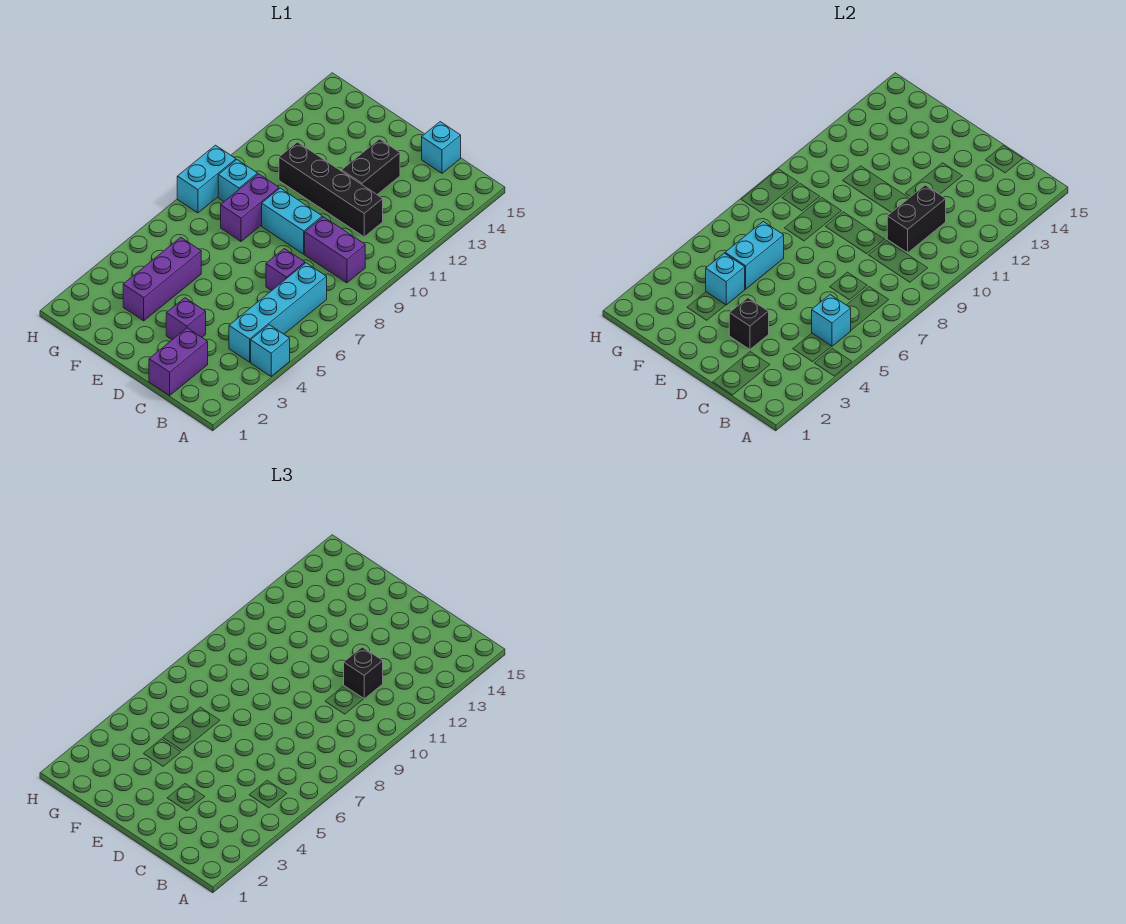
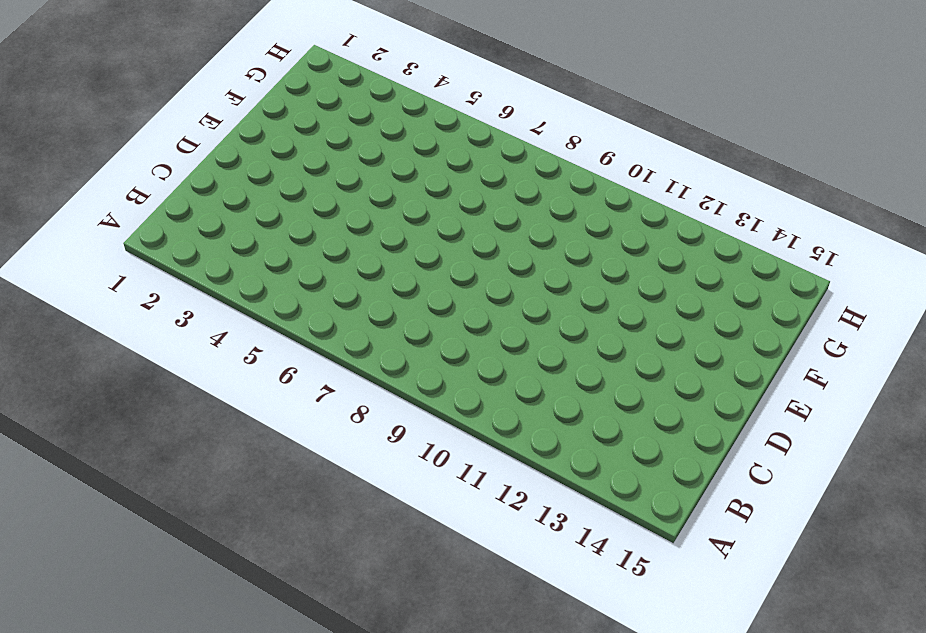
none -> cyan 1x1 brick [251,325,290,376]
none -> cyan 1x4 brick [229,263,327,362]
none -> purple 1x2 brick [305,217,365,283]

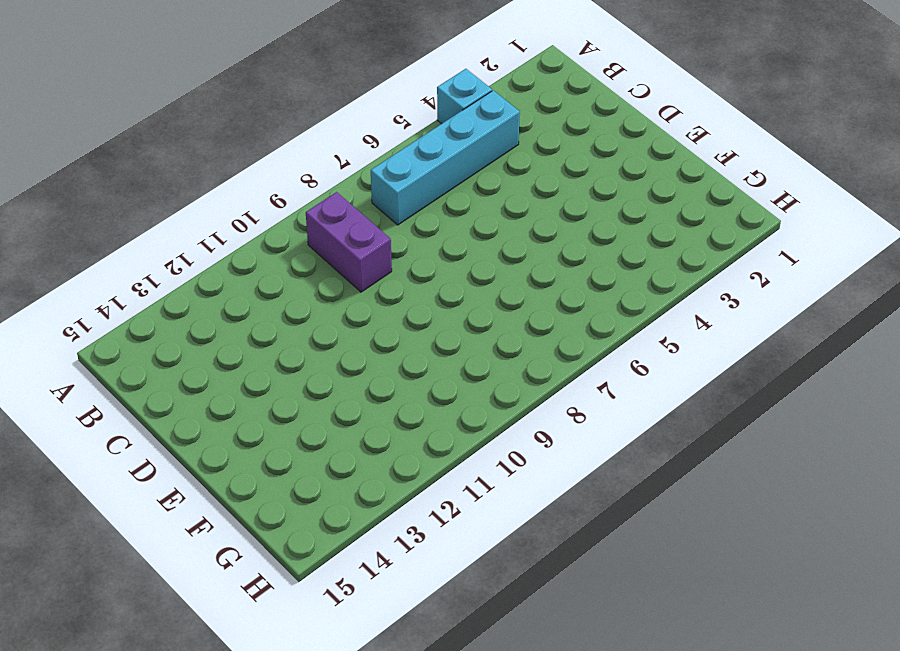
none -> purple 1x2 brick [149,328,208,395]
none -> purple 1x1 brick [266,249,305,291]
none -> black 1x4 brick [279,142,383,237]

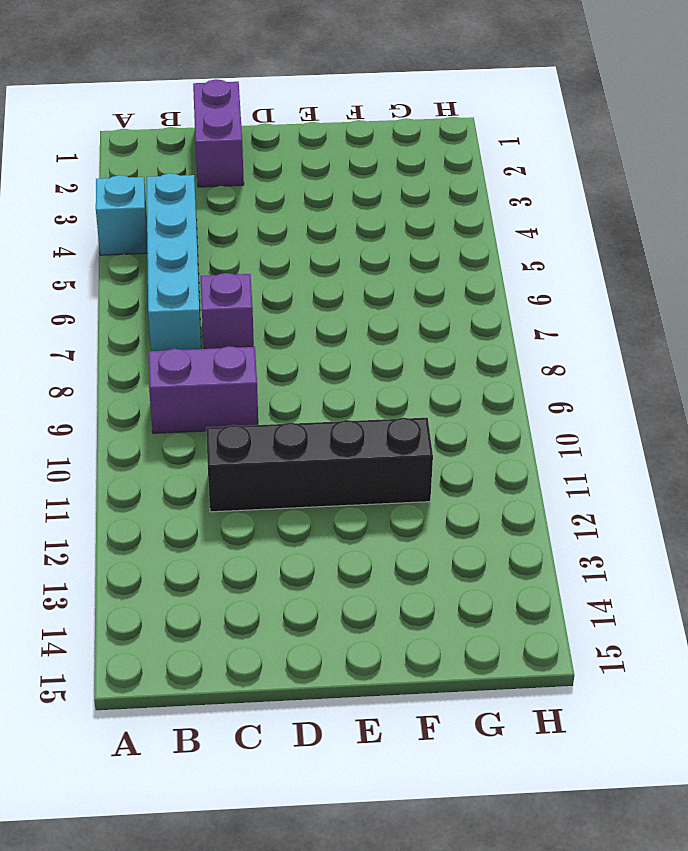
none -> cyan 1x1 brick [422,122,461,173]
none -> purple 1x1 brick [166,298,206,340]
none -> cyan 1x2 brick [262,188,322,254]

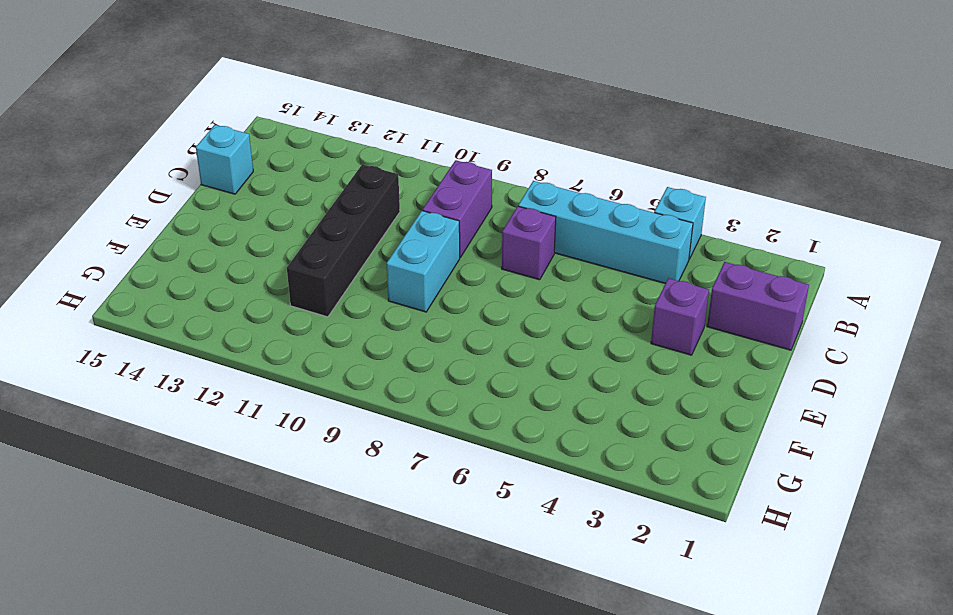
none -> black 1x2 brick [342,139,400,194]
none -> purple 1x3 brick [123,237,201,321]
none -> purple 1x2 brick [221,174,279,241]

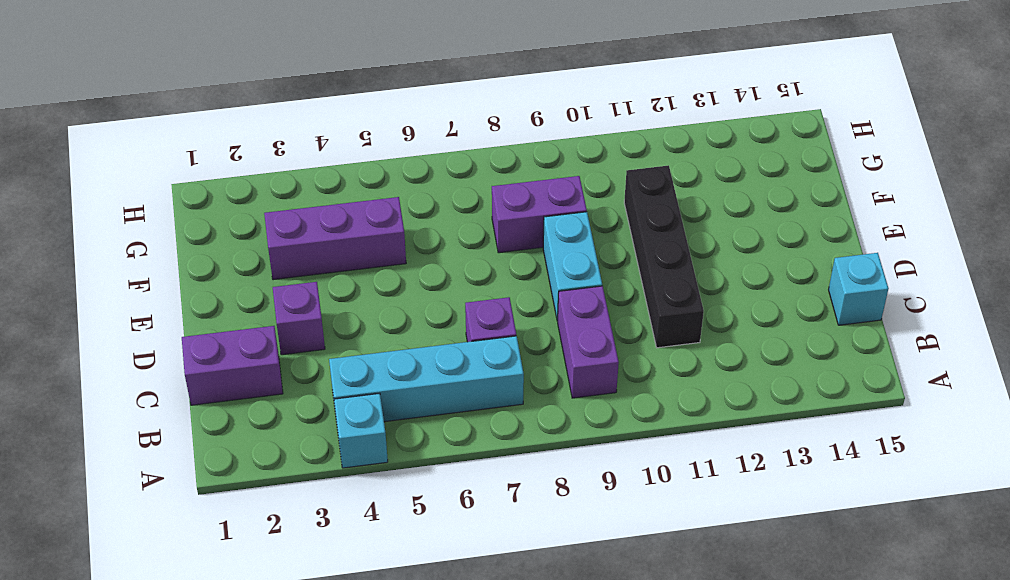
none -> black 1x2 brick [342,139,400,194]
none -> cyan 1x1 brick [218,160,258,201]
none -> cyan 1x2 brick [177,145,236,213]

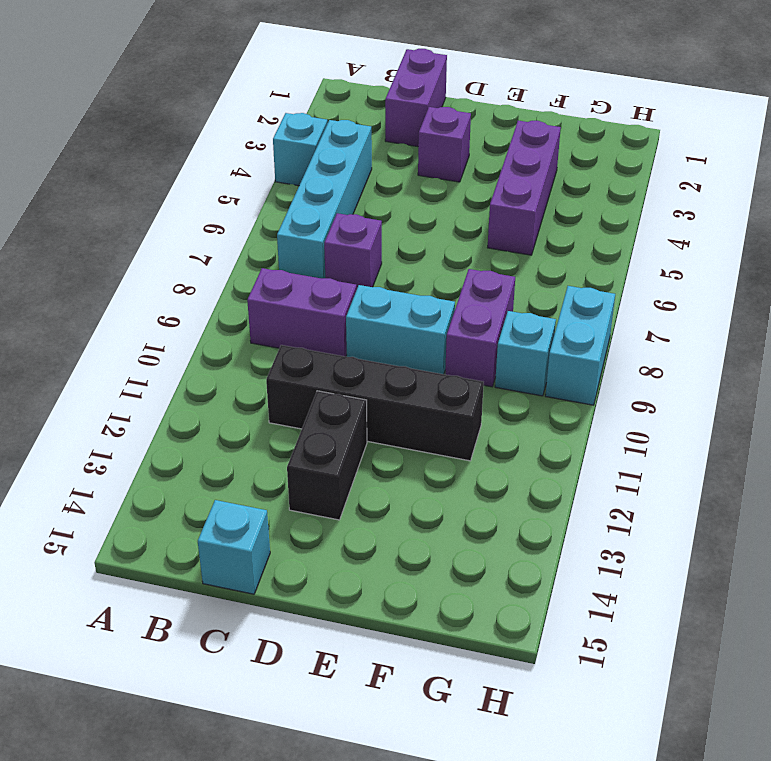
none -> cyan 1x1 brick [812,295,851,346]
none -> black 1x2 brick [887,185,946,253]
none -> black 1x1 brick [729,298,769,349]

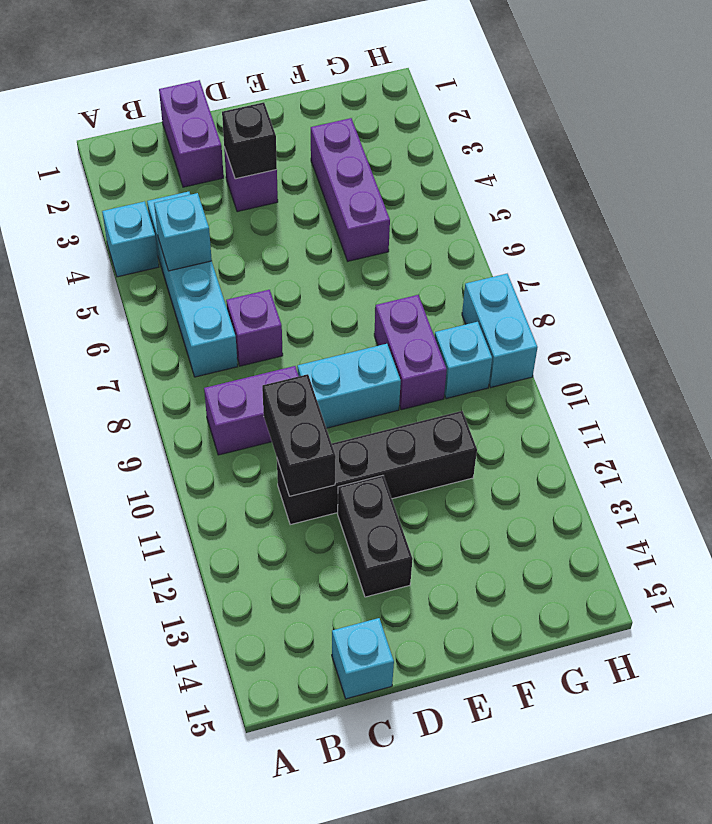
none -> cyan 1x1 brick [706,253,745,305]
none -> cyan 1x2 brick [725,222,784,289]
none -> black 1x1 brick [344,647,383,699]

